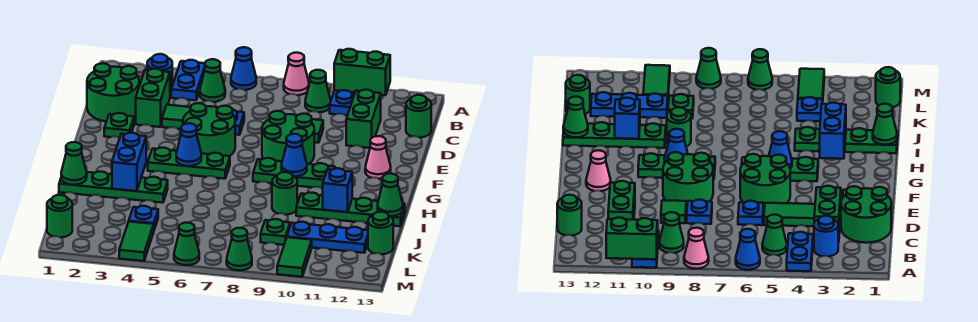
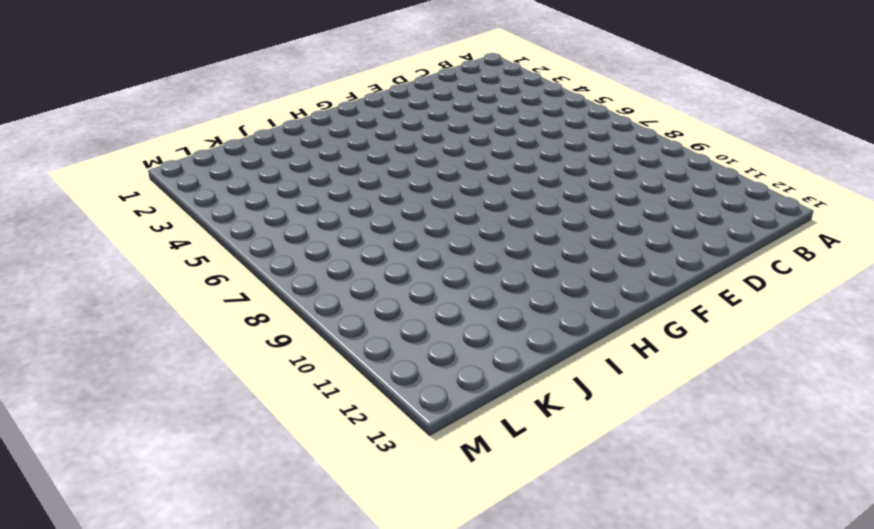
none -> blue 1x2 plate [171,60,205,100]
none -> blue 1x1 cone [231,47,256,90]
none -> pink 1x1 cone [284,53,309,95]
none -> blue 1x2 plate [330,90,355,116]

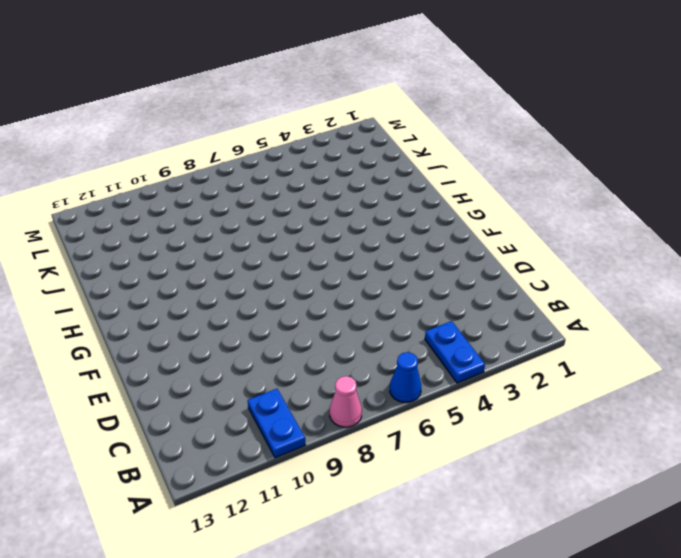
none -> blue 1x1 round brick [147,54,172,93]
none -> green 1x1 cone [200,59,225,102]
none -> green 1x1 cone [305,70,331,112]
none -> green 2x2 round brick [87,63,139,122]

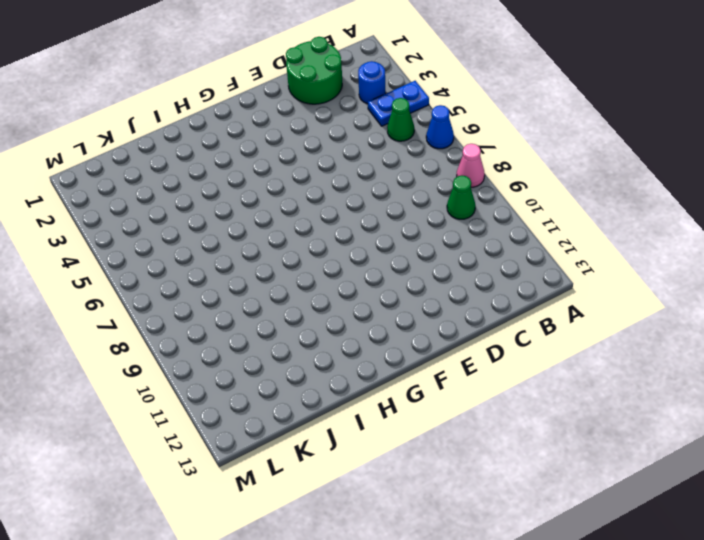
none -> blue 1x2 plate [330,90,355,116]
none -> green 1x2 brick [136,69,170,127]
none -> green 1x2 brick [346,90,381,148]
none -> green 1x1 round brick [406,95,431,138]

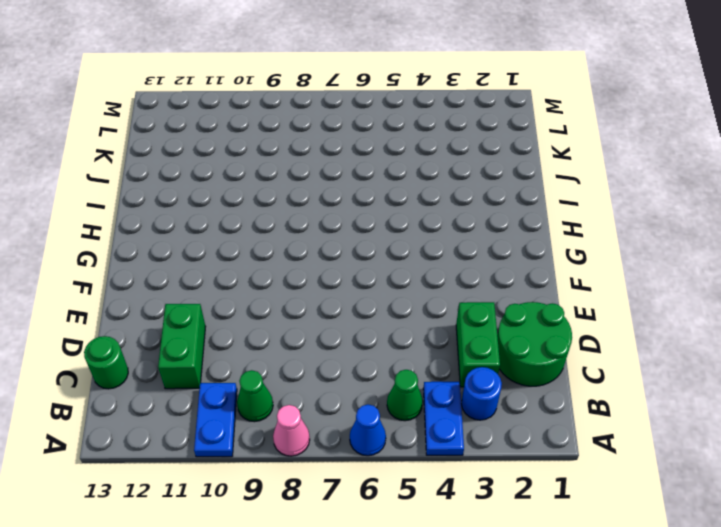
none -> green 1x2 tile [162,105,190,129]
none -> blue 1x1 plate [232,109,244,135]
none -> blue 1x1 plate [687,200,712,224]
none -> green 1x1 tile [312,119,323,143]

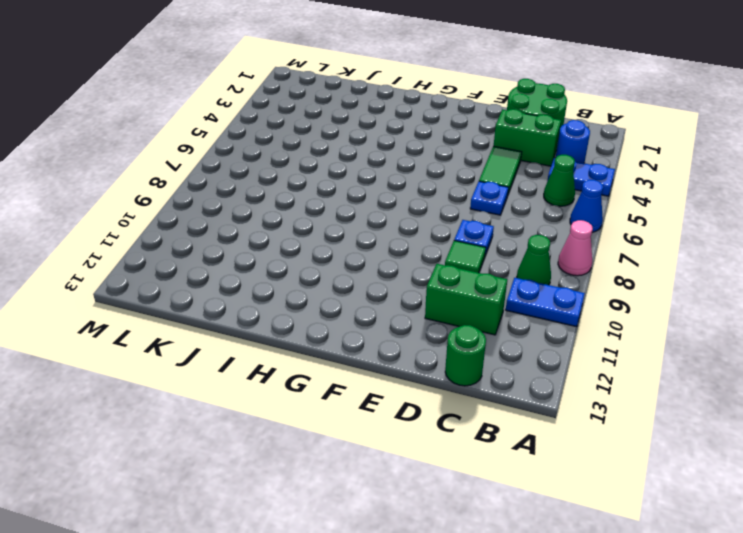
none -> green 1x1 plate [104,113,134,138]
none -> green 2x2 round brick [183,103,235,156]
none -> green 2x2 round brick [262,111,314,164]
none -> pink 1x1 cone [365,136,391,179]

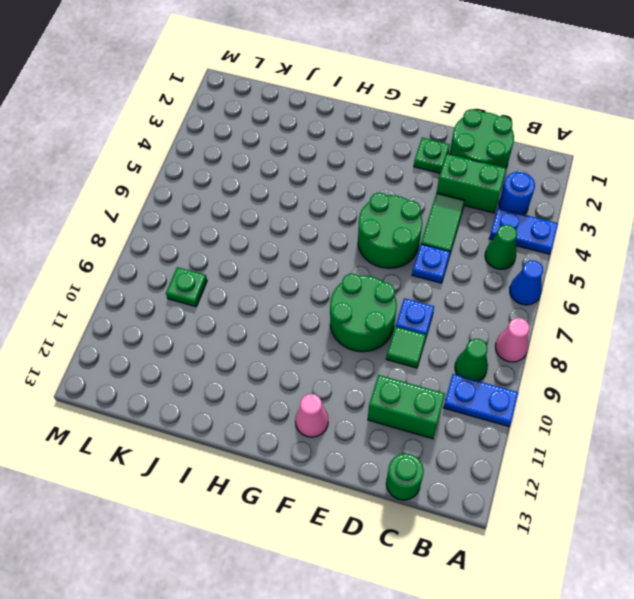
none -> green 1x3 plate [148,148,230,179]
none -> green 1x3 plate [253,158,335,188]
none -> green 1x4 plate [59,172,168,203]
none -> green 1x1 round brick [272,172,297,215]

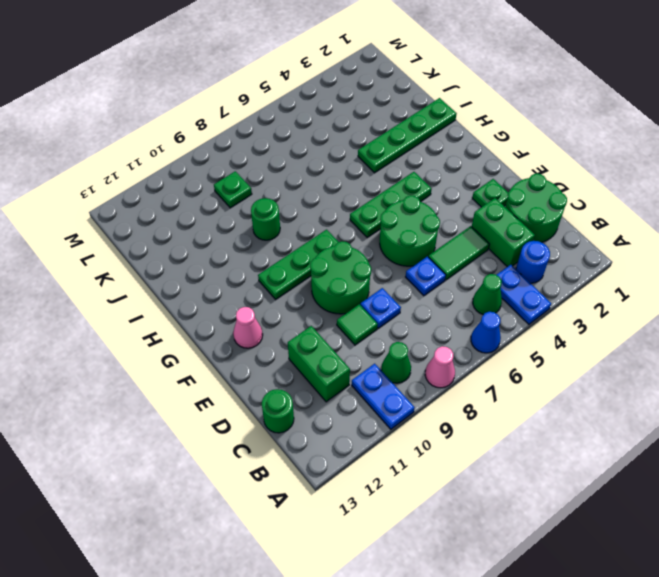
none -> green 1x4 plate [296,193,405,226]
none -> blue 1x1 plate [129,206,158,230]
none -> blue 1x3 plate [287,222,368,253]
none -> green 1x1 round brick [368,212,393,254]

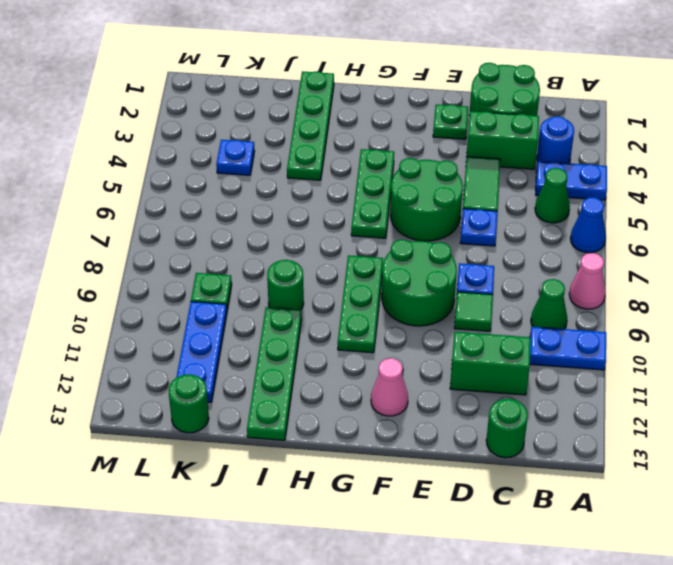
none -> green 1x1 round brick [47,195,72,237]
none -> green 1x2 tile [119,222,154,261]
none -> green 1x2 tile [277,237,312,277]
none -> green 1x1 cone [174,223,199,265]

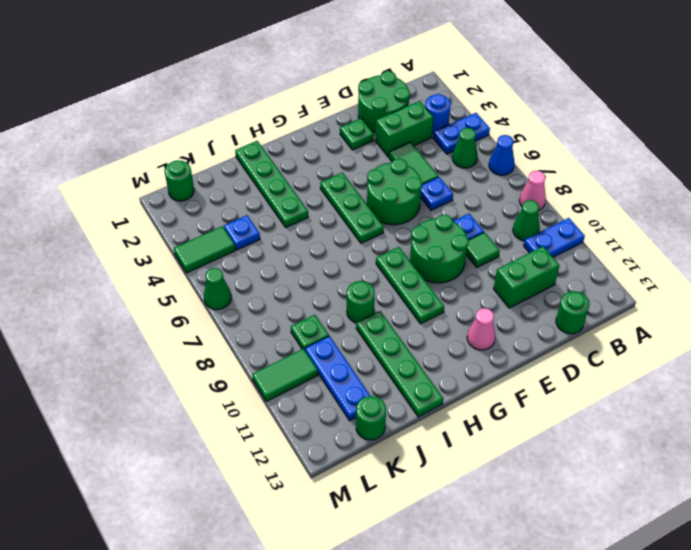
none -> green 1x1 cone [227,228,252,270]
none -> green 1x2 brick [334,49,390,95]
none -> blue 1x1 cone [176,123,201,166]
none -> blue 1x1 cone [282,134,307,177]

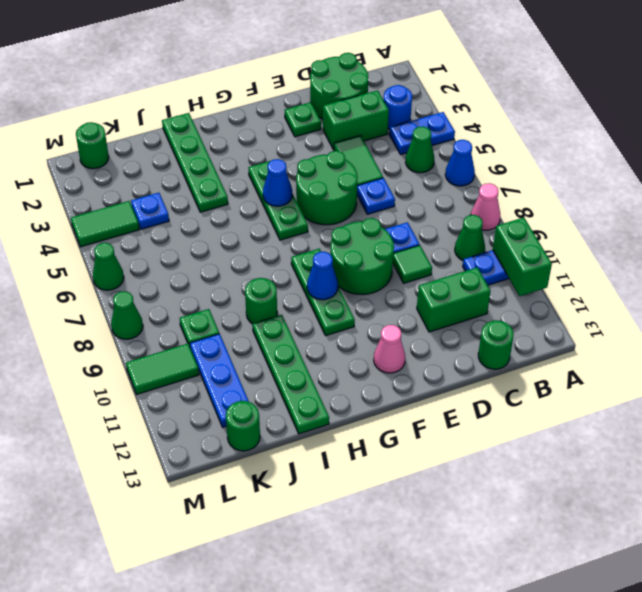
none -> blue 1x2 brick [112,133,146,191]
none -> green 1x1 cone [61,142,87,185]
none -> blue 1x1 brick [323,168,352,212]
none -> green 1x1 cone [378,174,403,216]

